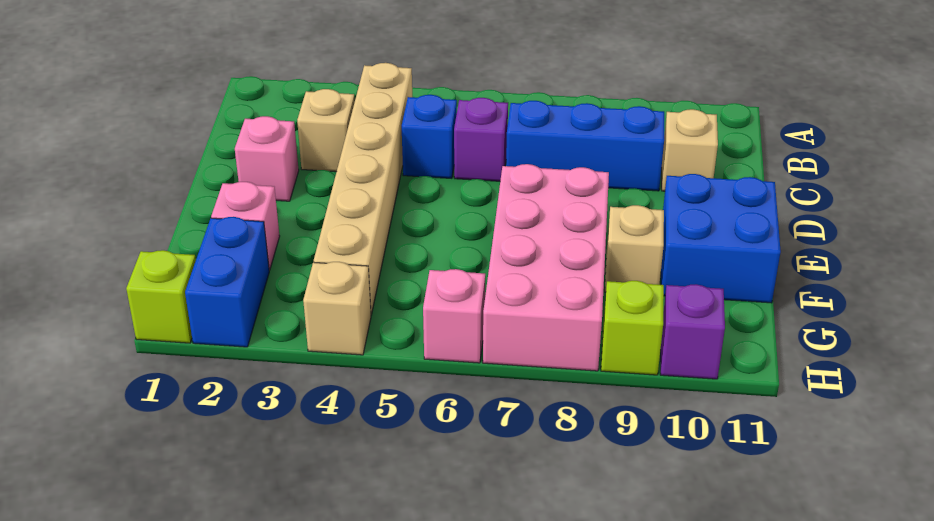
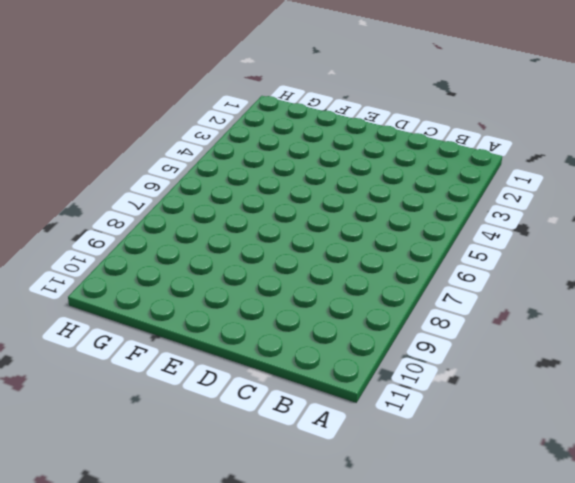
none -> tan 1x6 brick [314,63,412,315]
none -> tan 1x1 brick [297,89,355,172]
none -> blue 1x1 brick [402,95,457,178]

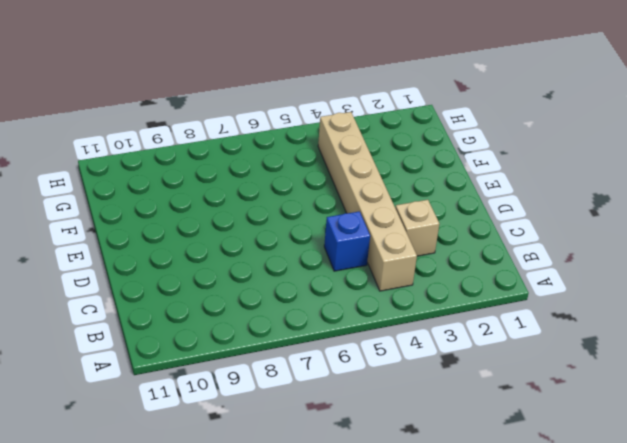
none -> purple 1x1 brick [454,98,508,181]
none -> blue 1x3 brick [506,101,664,191]
none -> tan 1x1 brick [662,109,718,191]

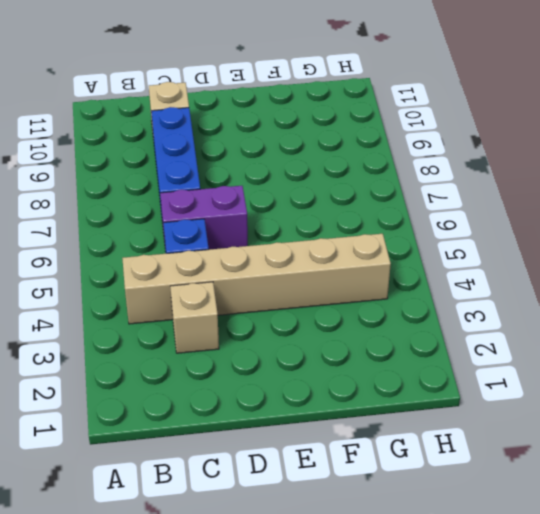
purple 1x2 brick [160,186,248,251] -> purple 1x1 brick [454,98,508,181]
none -> pink 1x1 brick [235,116,299,201]
none -> pink 2x4 brick [483,164,609,371]
none -> blue 2x2 brick [661,174,781,303]

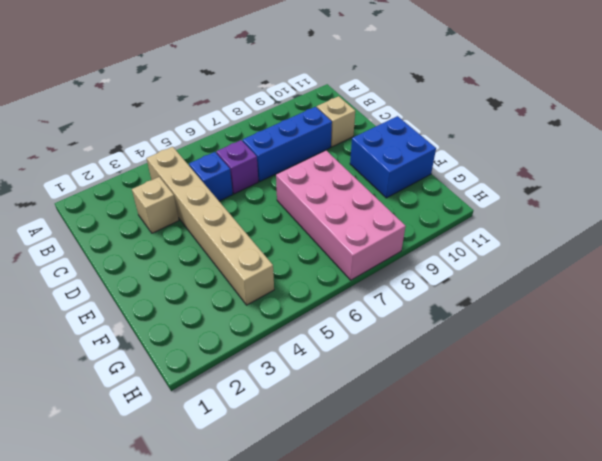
none -> pink 1x1 brick [235,116,299,201]
none -> pink 1x1 brick [211,182,280,270]
none -> tan 1x1 brick [605,205,664,292]

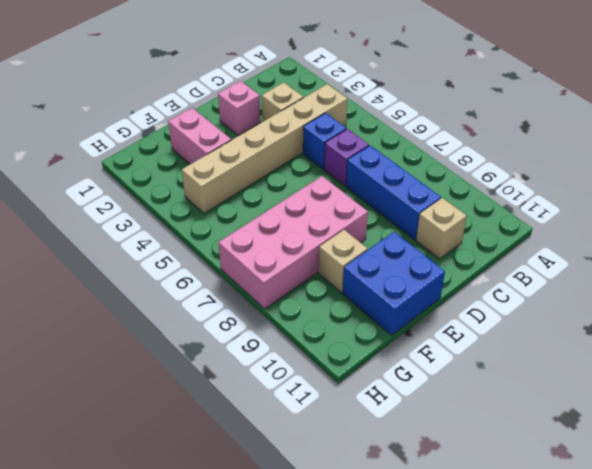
pink 1x2 brick [168,108,231,164] -> pink 1x1 brick [211,182,280,270]
none -> blue 1x2 brick [185,217,269,347]
none -> lime 1x1 brick [126,250,196,343]
none -> tan 1x1 brick [303,262,371,355]

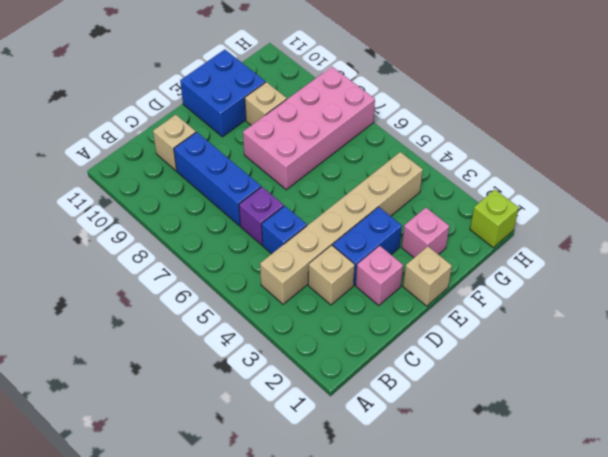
blue 1x2 brick [333,207,402,285] -> blue 1x2 brick moved to [185,217,269,347]
tan 1x1 brick [403,246,452,306] -> tan 1x1 brick moved to [303,262,371,355]
none -> pink 1x1 brick [423,269,485,363]
none -> lime 1x1 brick [601,281,664,375]
none -> purple 1x1 brick [661,284,725,379]

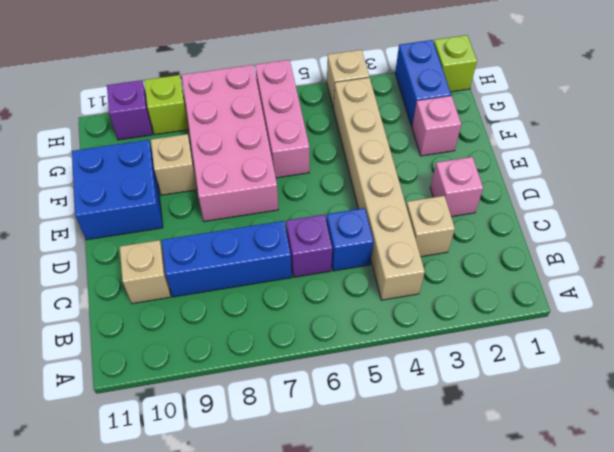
pink 1x3 brick [255,60,309,178] -> pink 1x1 brick [423,269,485,363]

